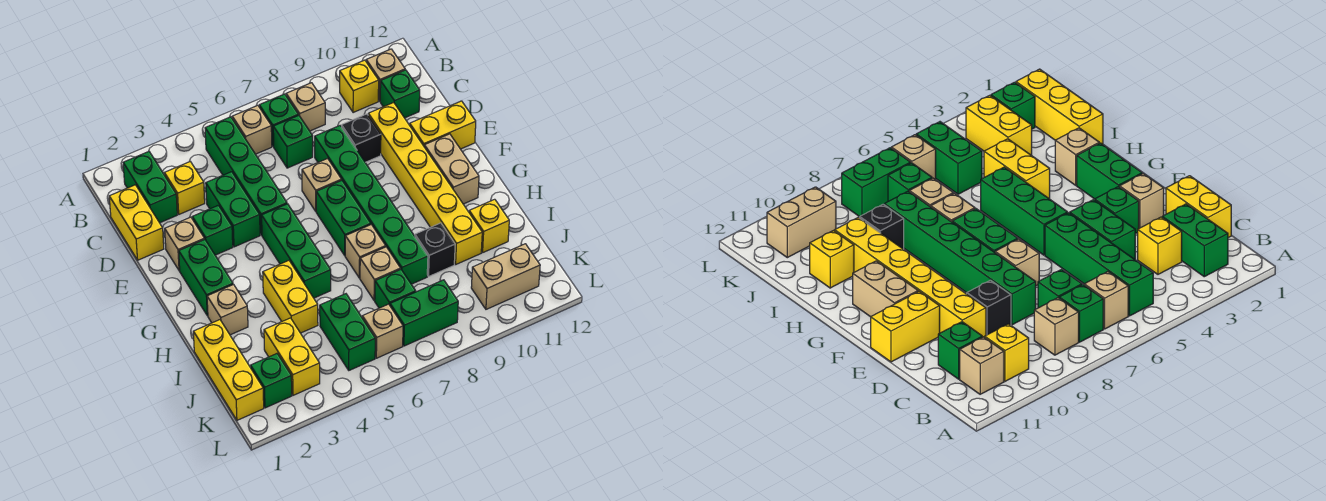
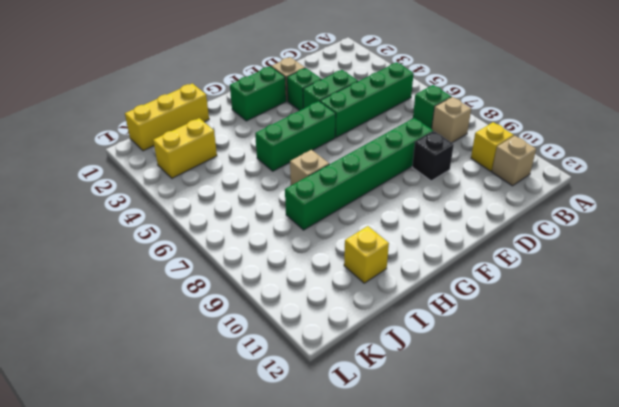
none -> green 1x2 brick [123,151,177,223]
none -> tan 1x1 brick [232,105,272,154]
none -> yellow 1x2 brick [109,185,164,260]
none -> yellow 1x1 brick [164,162,205,214]

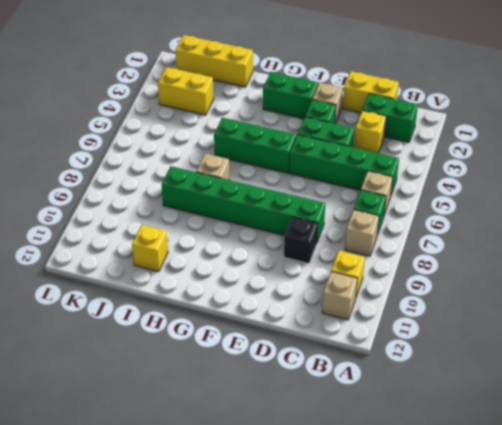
none -> green 1x1 brick [273,115,313,168]
none -> green 1x1 brick [380,70,420,118]
none -> yellow 1x6 brick [368,103,482,264]
none -> tan 1x1 brick [302,159,341,211]

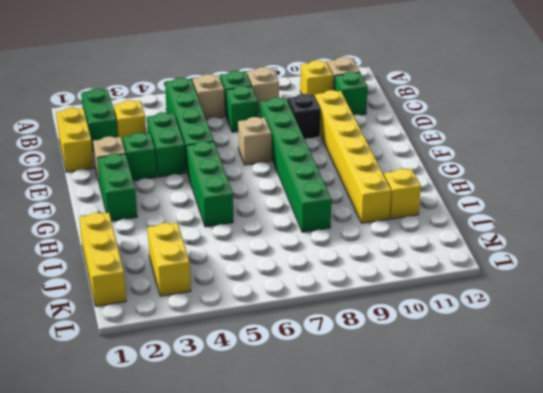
none -> yellow 1x2 brick [410,101,476,149]
none -> green 1x2 brick [316,180,371,255]
none -> tan 1x2 brick [424,134,479,204]
none -> tan 1x1 brick [207,285,248,335]

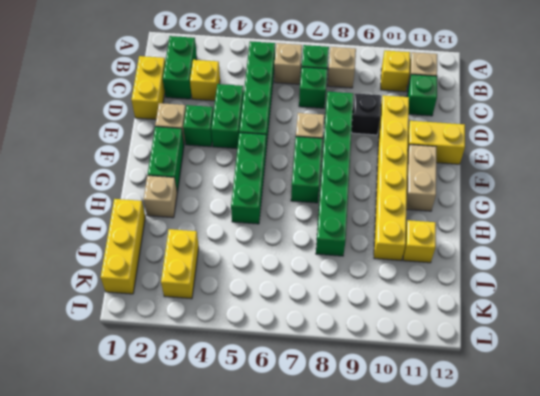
none -> yellow 1x2 brick [263,261,318,333]
none -> tan 1x1 brick [345,225,386,278]
none -> tan 1x1 brick [360,247,401,301]
none -> black 1x1 brick [415,223,455,276]

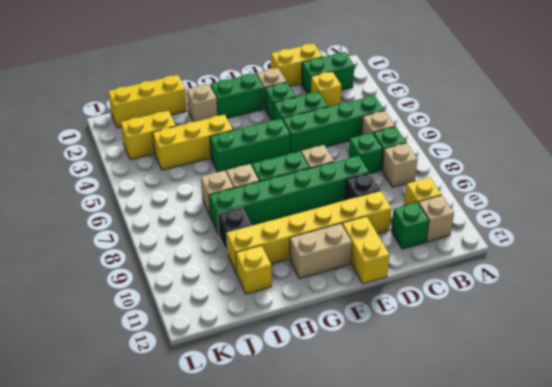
yellow 1x3 brick [153,115,233,170] -> yellow 1x2 brick [263,261,318,333]
none -> green 1x2 brick [320,294,375,370]
none -> green 1x1 brick [375,270,416,308]
none -> green 1x1 brick [251,354,292,408]
none -> tan 1x1 brick [362,304,403,358]

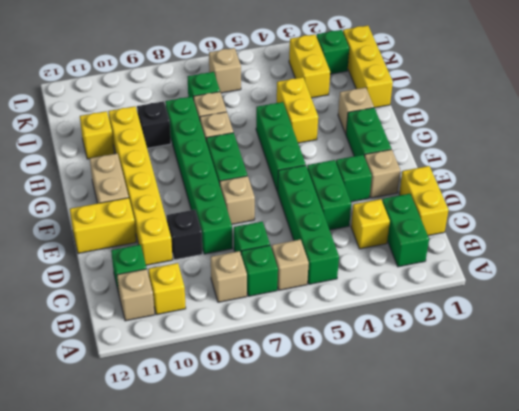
none -> green 1x2 brick [320,294,375,370]
none -> green 1x2 brick [390,280,458,346]
none -> tan 1x2 brick [471,244,540,309]

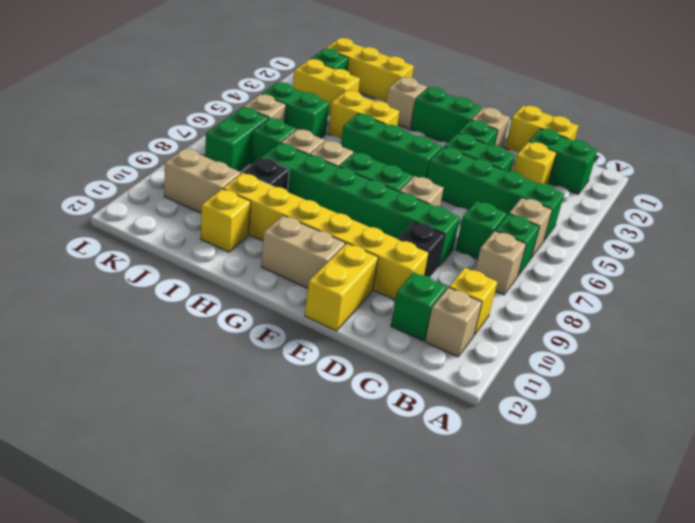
tan 1x2 brick [164,148,241,213] -> tan 1x2 brick turned to [471,244,540,309]

